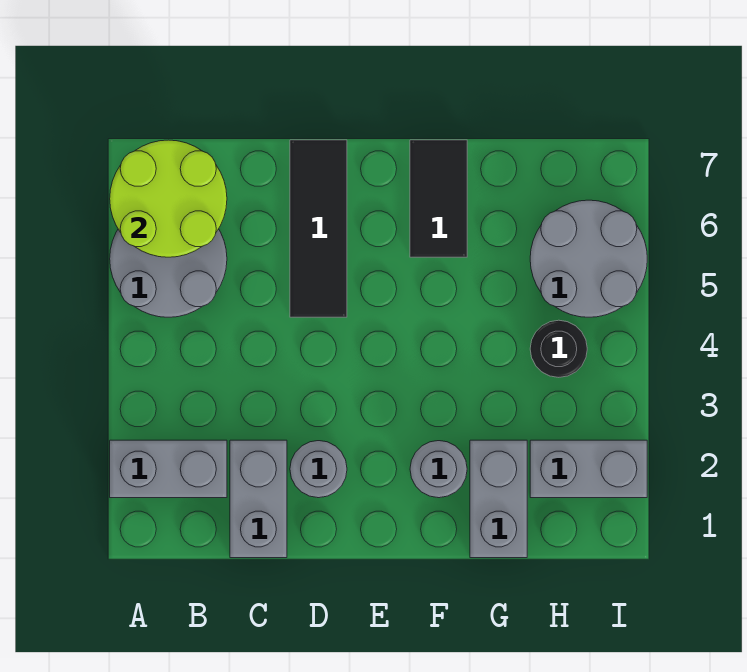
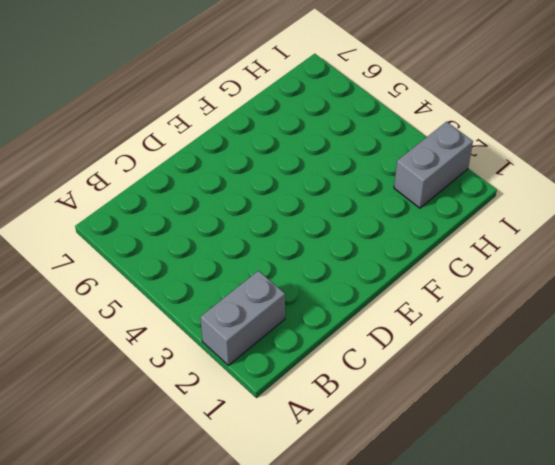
none -> grey 2x2 round brick [110,229,227,317]
none -> grey 1x2 brick [230,440,287,558]
none -> grey 1x1 round brick [290,441,347,498]

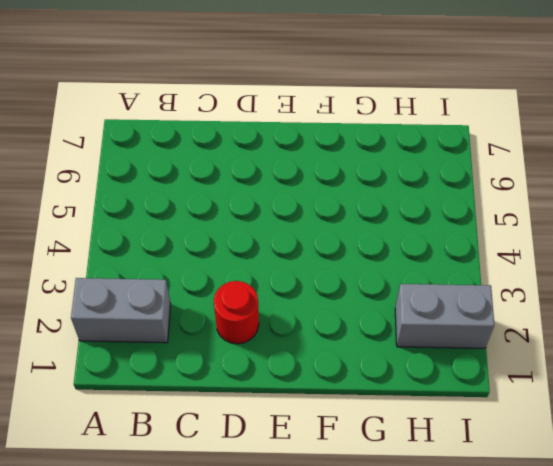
red 1x1 round brick [214,281,259,344] -> grey 1x1 round brick [290,441,347,498]
none -> grey 2x2 round brick [110,229,227,317]
none -> grey 1x2 brick [230,440,287,558]
none -> black 1x3 tile [290,140,347,317]

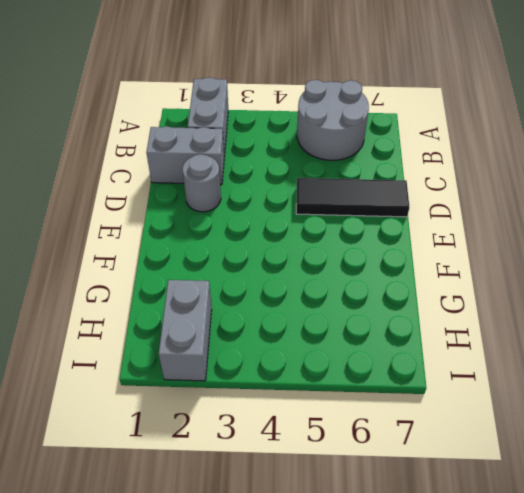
none -> grey 1x1 round brick [410,441,467,498]
none -> black 1x2 tile [410,140,467,257]
none -> grey 1x2 brick [470,440,527,558]

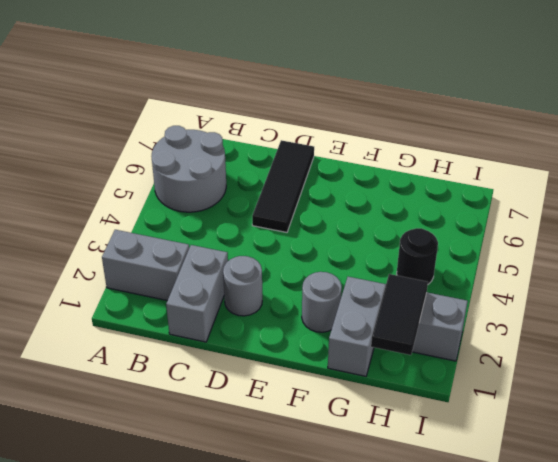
black 1x2 tile [371,274,428,355] -> black 1x2 tile moved to [410,140,467,257]
none -> grey 2x2 round brick [530,200,647,317]
none -> lime 2x2 round brick [110,140,227,257]

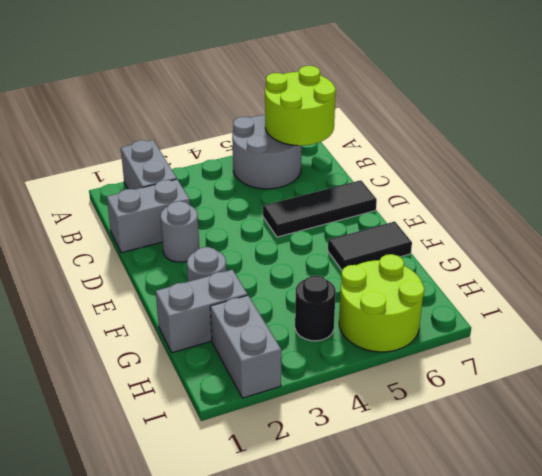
lime 2x2 round brick [339,254,424,352] -> grey 2x2 round brick [530,200,647,317]

